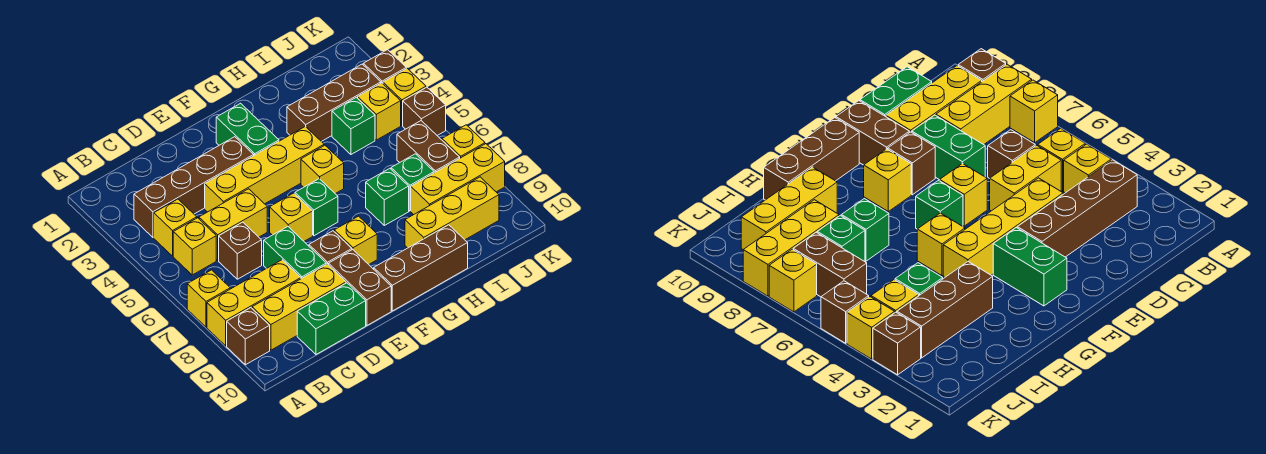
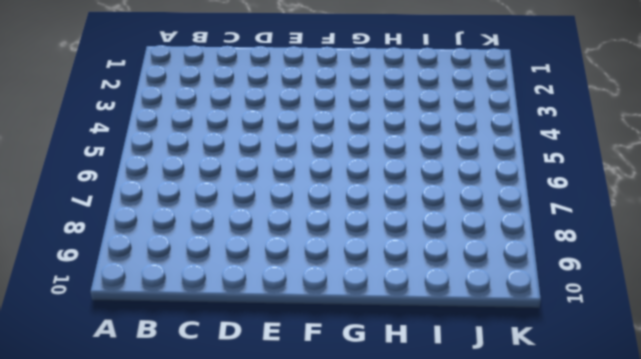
none -> yellow 1x1 brick [187,270,230,327]
none -> yellow 1x3 brick [207,260,301,346]
none -> brown 1x1 brick [227,308,270,365]
none -> brown 1x4 brick [134,137,254,237]

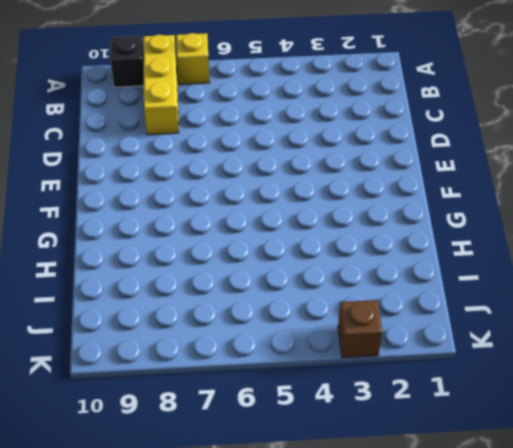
black 1x1 brick [110,36,144,87] -> brown 1x1 brick [227,308,270,365]
none -> brown 1x4 brick [134,137,254,237]
none -> yellow 1x1 brick [154,199,197,256]
none -> yellow 1x1 brick [173,218,216,275]
none -> yellow 1x3 brick [252,264,346,350]

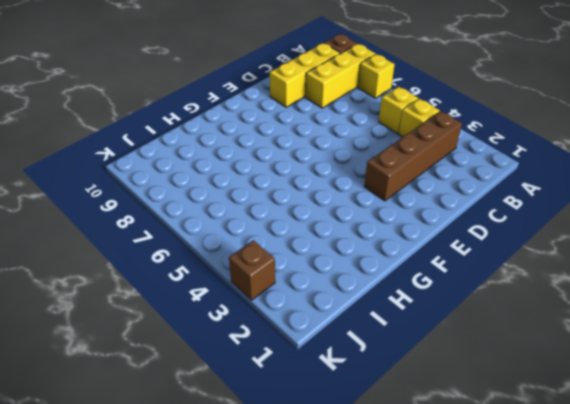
none -> yellow 1x2 brick [199,189,267,260]
none -> brown 1x1 brick [219,222,262,279]
none -> green 1x2 brick [297,283,366,354]
none -> yellow 1x4 brick [205,126,324,212]

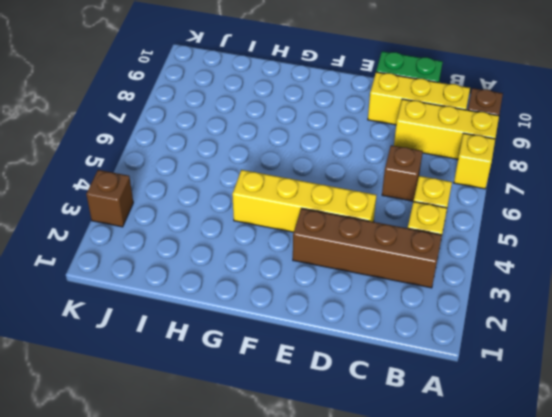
none -> yellow 1x2 brick [199,189,267,260]
none -> green 1x2 brick [264,227,326,279]
none -> yellow 1x1 brick [270,193,313,241]
none -> brown 1x1 brick [309,231,352,265]

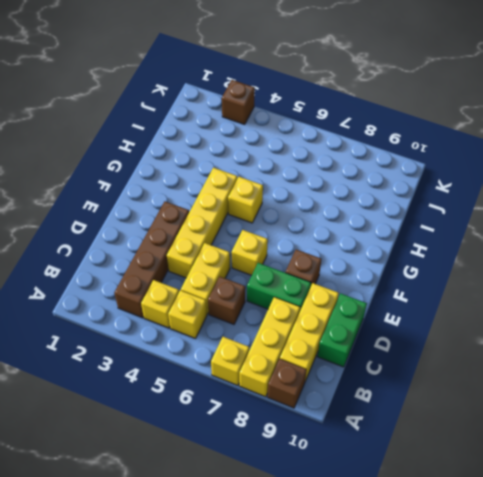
none -> brown 1x2 brick [329,250,391,325]
none -> green 1x2 brick [216,103,279,155]
none -> green 1x1 brick [295,179,338,236]
none -> yellow 1x1 brick [334,216,377,264]

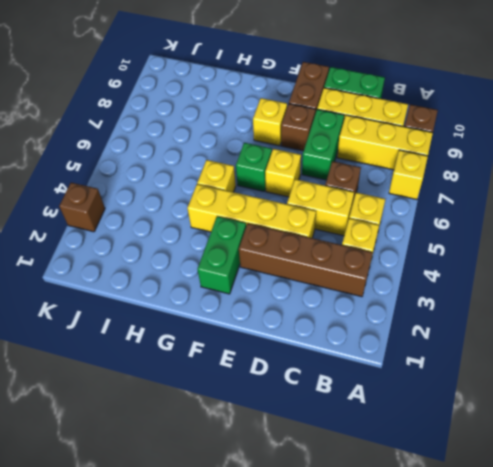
none -> brown 1x3 brick [374,225,468,311]
none -> brown 1x3 brick [287,64,381,142]
none -> green 1x1 brick [366,168,409,225]
none -> yellow 1x3 brick [405,177,499,248]

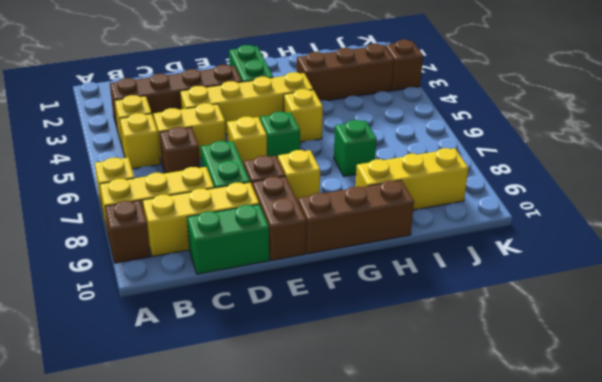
none -> green 1x1 brick [332,97,375,154]
none -> green 1x1 brick [391,154,434,211]
none -> yellow 1x3 brick [411,144,505,215]
none -> yellow 1x1 brick [358,83,401,140]

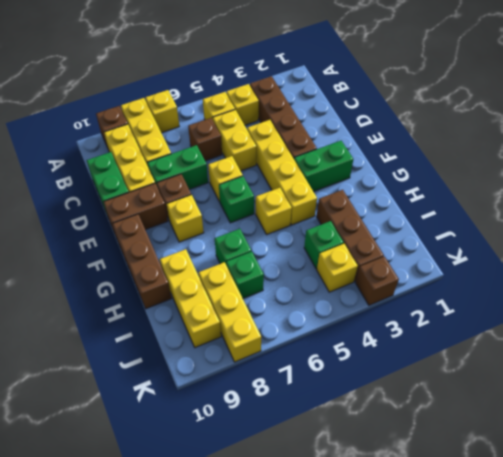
none -> brown 1x2 brick [397,121,460,173]
none -> yellow 1x1 brick [383,68,426,125]
none -> brown 1x1 brick [403,87,446,135]
none -> yellow 1x1 brick [442,125,485,158]

